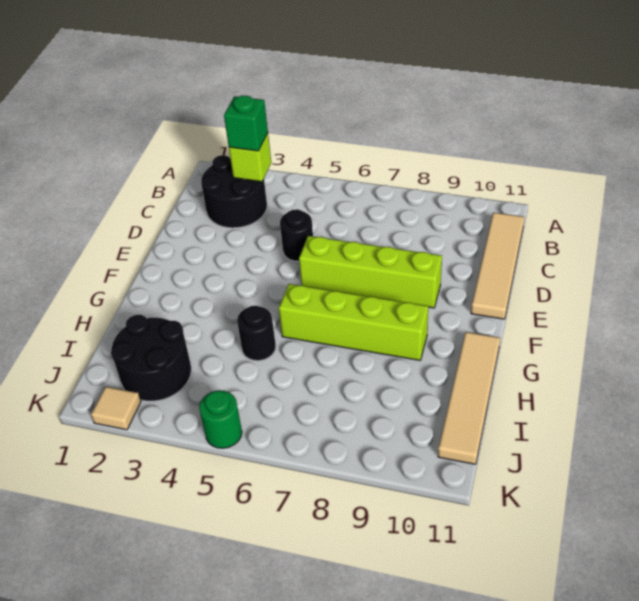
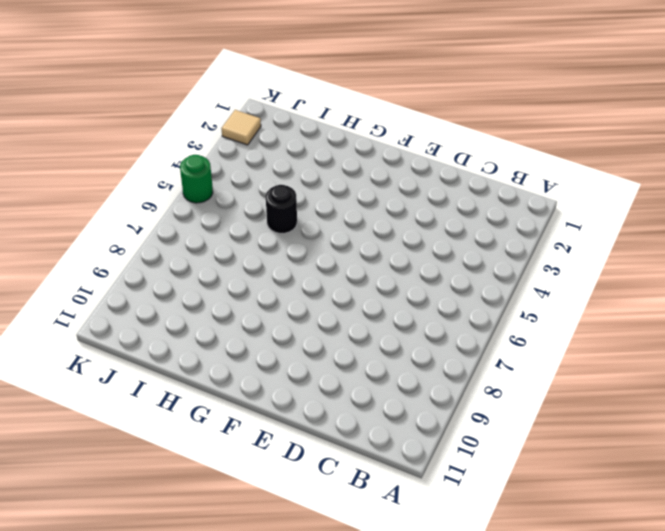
none -> black 2x2 round brick [201,155,267,228]
none -> tan 1x4 tile [471,212,524,319]
none -> black 1x1 round brick [280,209,313,261]

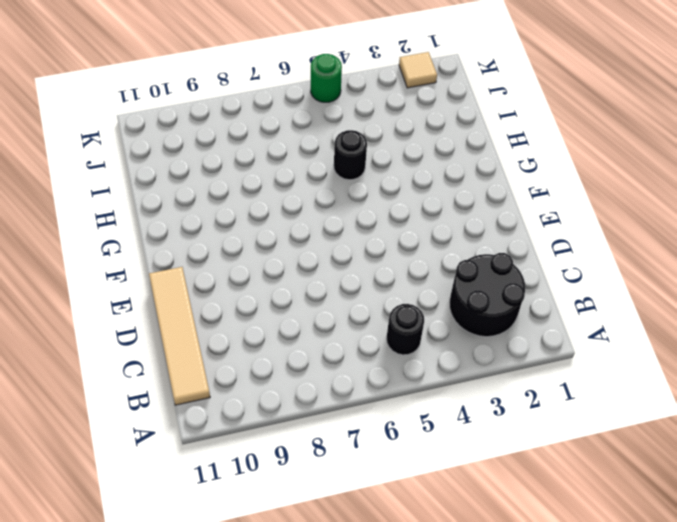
black 1x1 round brick [386,304,424,355] -> black 1x1 round brick moved to [280,209,313,261]
none -> lime 1x4 brick [299,236,442,308]
none -> lime 1x4 brick [279,284,428,360]
none -> tan 1x4 tile [438,332,500,464]

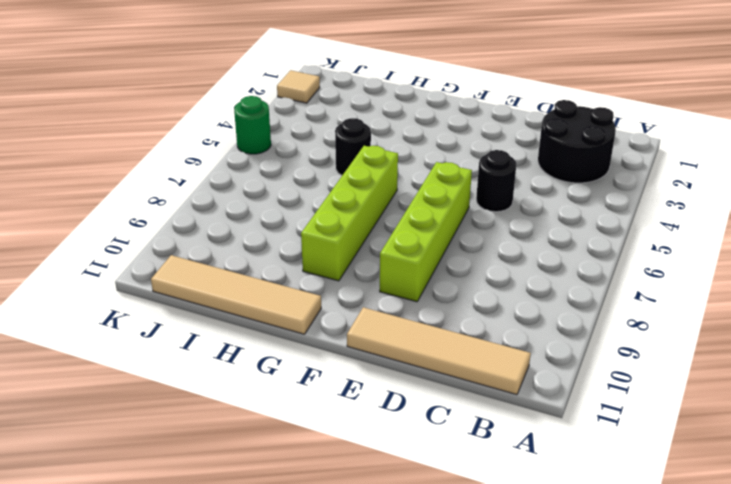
none -> black 2x2 round brick [111,315,191,401]
none -> lime 1x1 brick [229,133,271,182]
none -> green 1x1 brick [224,96,268,151]

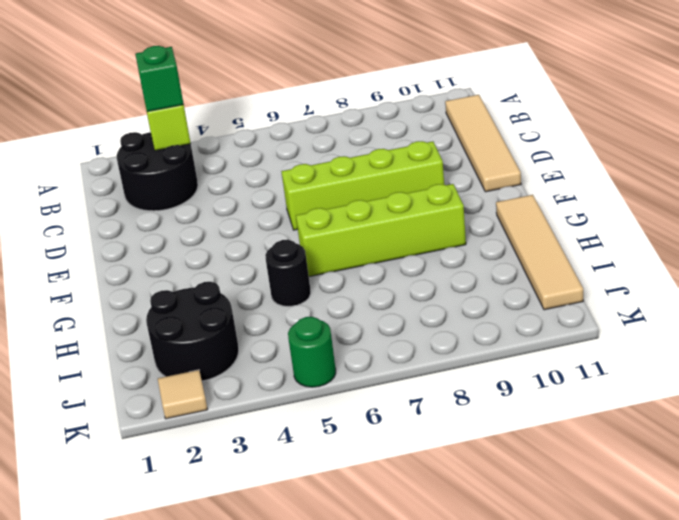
none -> black 1x1 round brick [280,209,313,261]

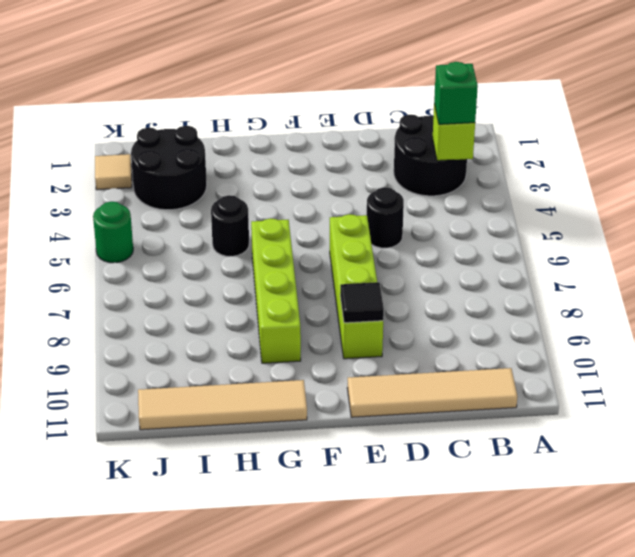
black 1x1 tile [340,282,384,323] -> none

